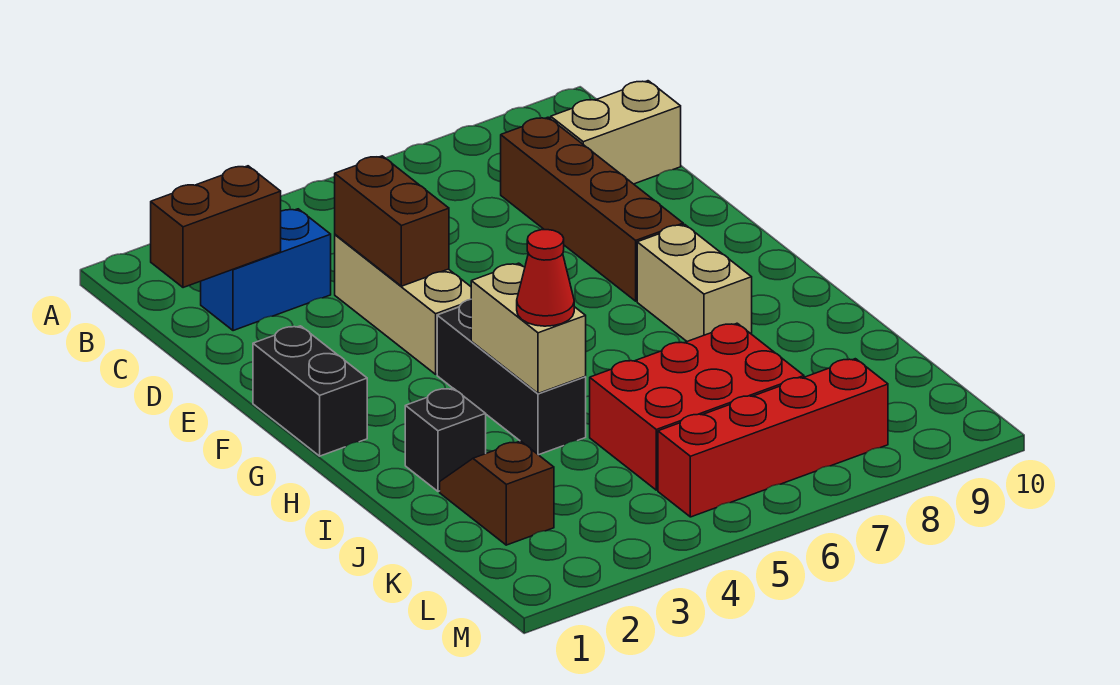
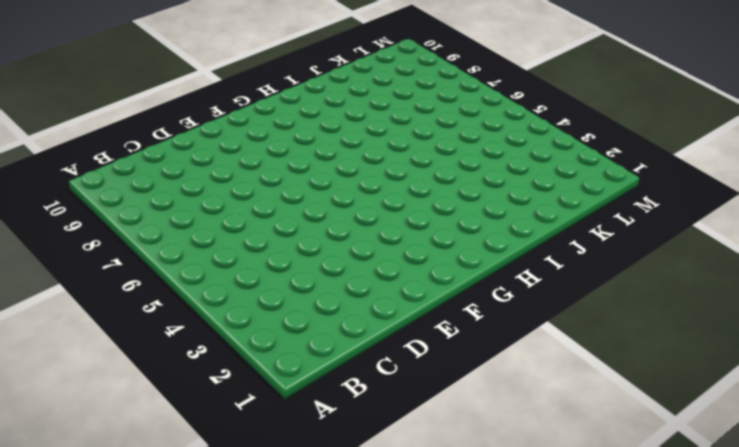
none -> blue 1x2 brick [201,209,331,331]
none -> brown 1x4 brick [501,117,683,301]
none -> tan 1x2 brick [551,81,681,184]

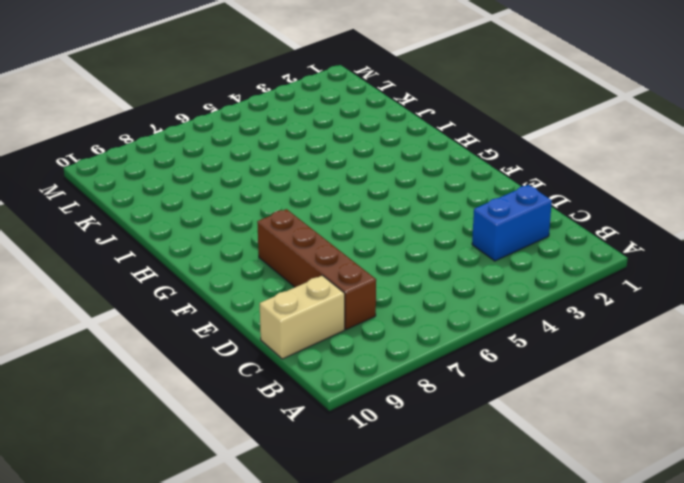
none -> tan 1x3 brick [335,235,471,374]
none -> black 1x2 brick [253,326,367,456]
none -> black 1x3 brick [437,299,586,455]

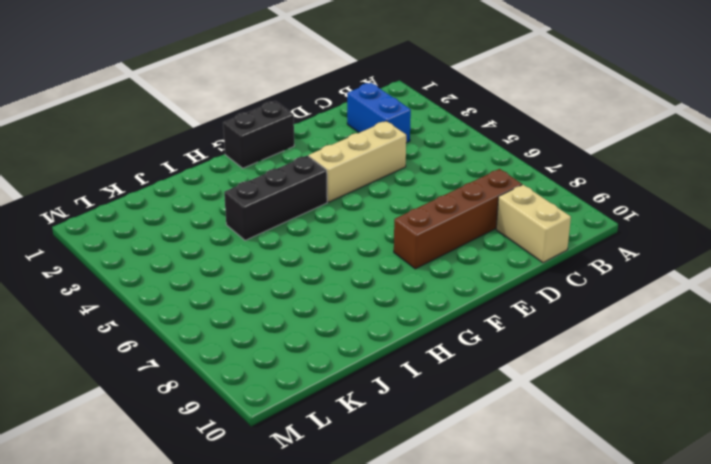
none -> tan 1x2 brick [637,225,752,341]
none -> black 1x1 brick [405,388,486,491]
none -> brown 1x2 slope [440,441,554,545]

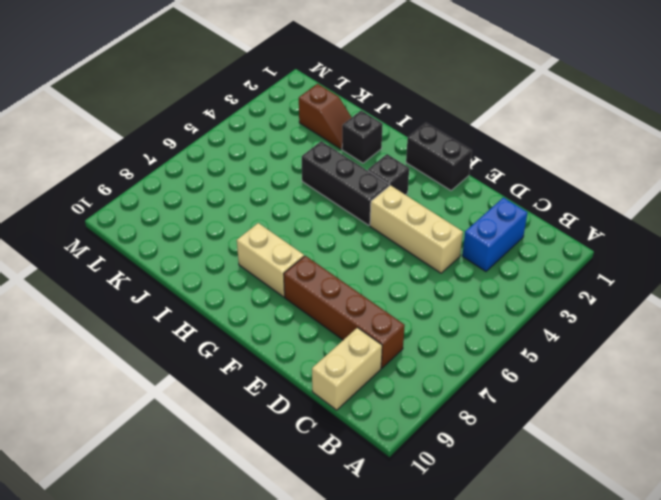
black 1x1 brick [368,154,409,195] -> none
none -> red 2x3 brick [590,323,804,490]
none -> red 1x4 brick [658,359,888,517]
none -> brown 1x2 brick [151,166,281,288]

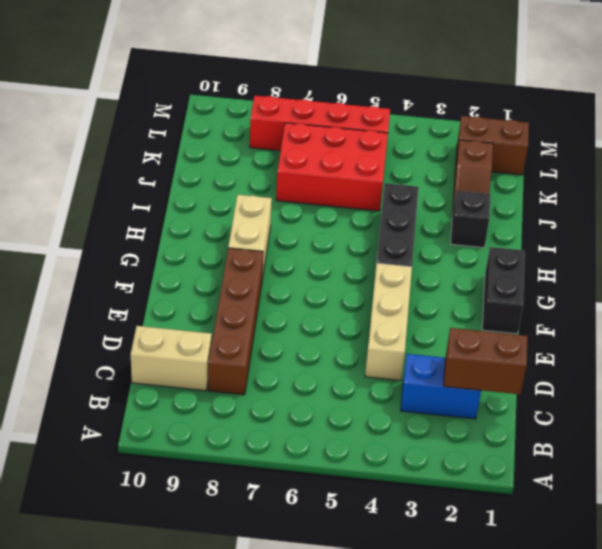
brown 1x2 brick [456,116,529,175] -> brown 1x2 brick turned to [335,156,449,286]
none -> tan 1x2 brick [471,263,586,393]
none -> red 1x1 cone [517,230,574,326]

